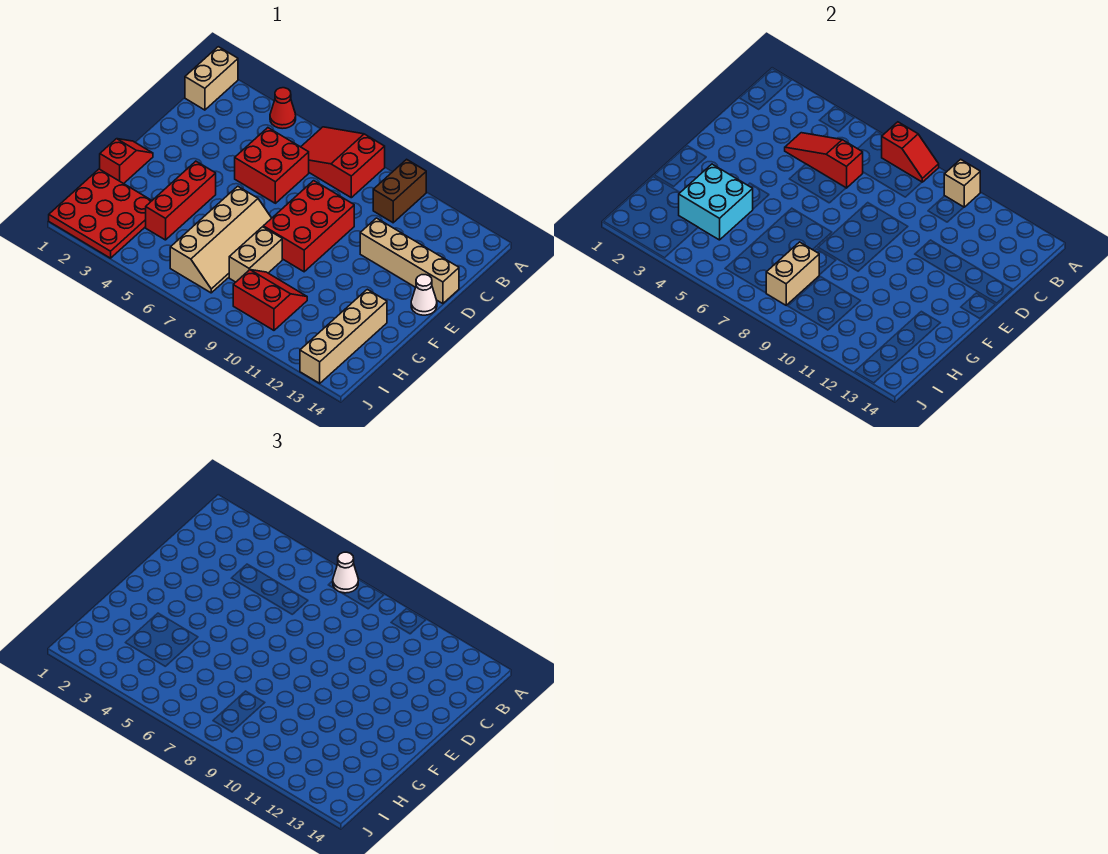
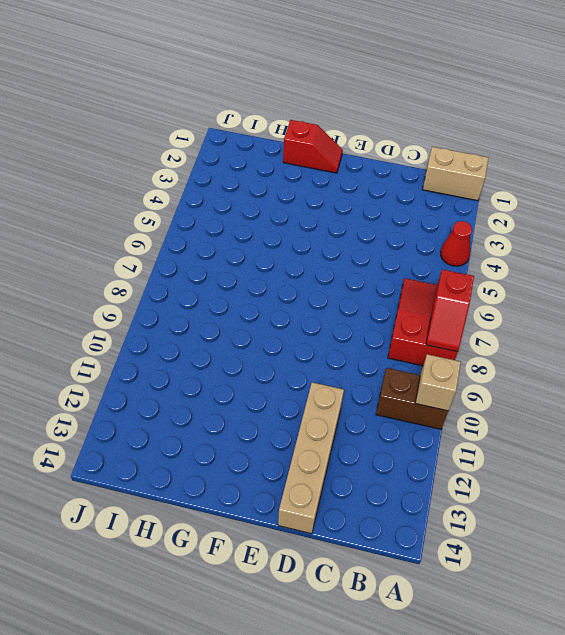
none -> red 2x2 brick [235,128,309,203]
none -> red 2x3 brick [263,181,354,272]
none -> white 1x1 cone [411,275,437,315]

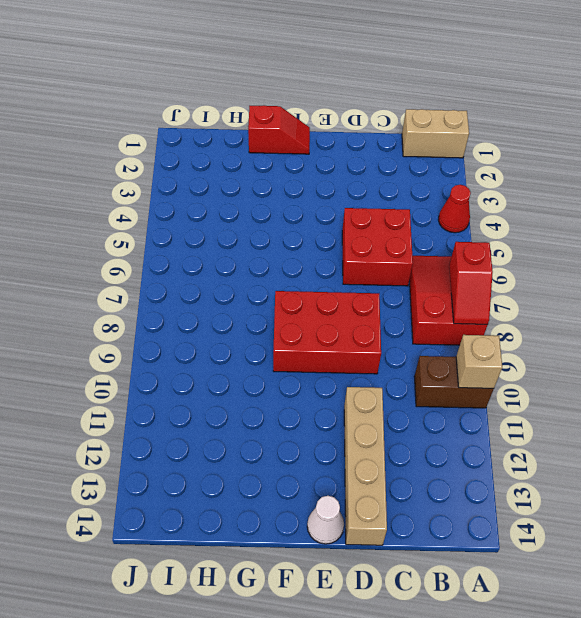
none -> red 1x3 brick [146,161,216,240]
none -> tan 2x4 slope [170,186,271,293]
none -> tan 1x2 brick [229,227,282,282]

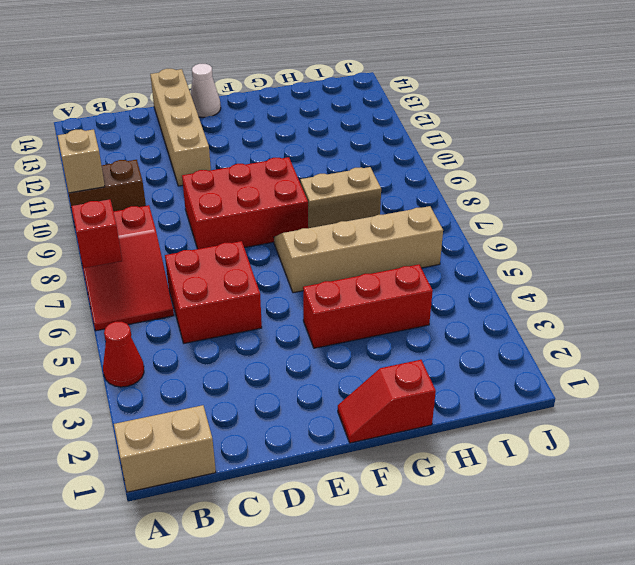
none -> tan 1x4 brick [300,289,387,383]
none -> red 3x3 plate [49,169,152,258]
none -> red 2x2 slope [233,270,307,330]

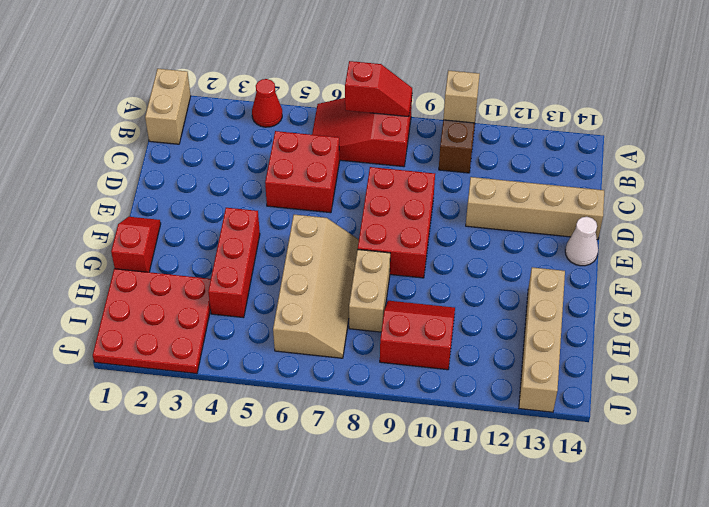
none -> red 1x3 slope [785,133,863,188]
none -> cyan 2x2 brick [679,164,753,240]
none -> tan 1x2 brick [766,242,819,305]

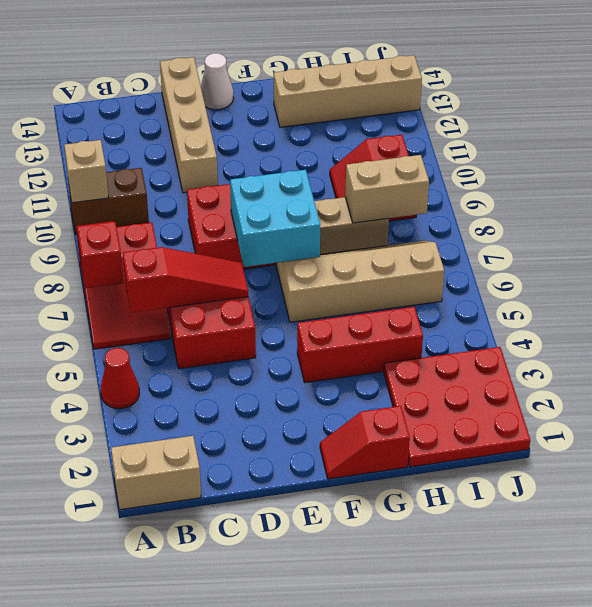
red 1x3 slope [123,247,248,313] -> red 1x3 slope turned to [785,133,863,188]
cyan 2x2 brick [230,170,320,267] -> cyan 2x2 brick moved to [679,164,753,240]
none -> white 1x1 cone [333,552,358,593]

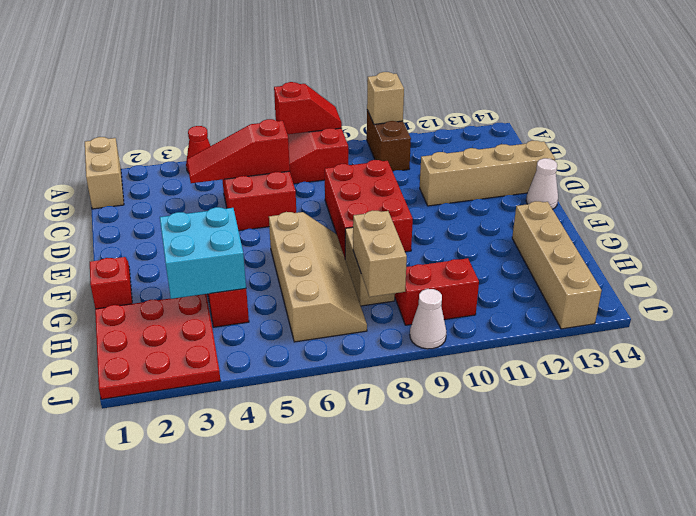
white 1x1 cone [410,289,446,349] -> white 1x1 cone moved to [333,552,358,593]

